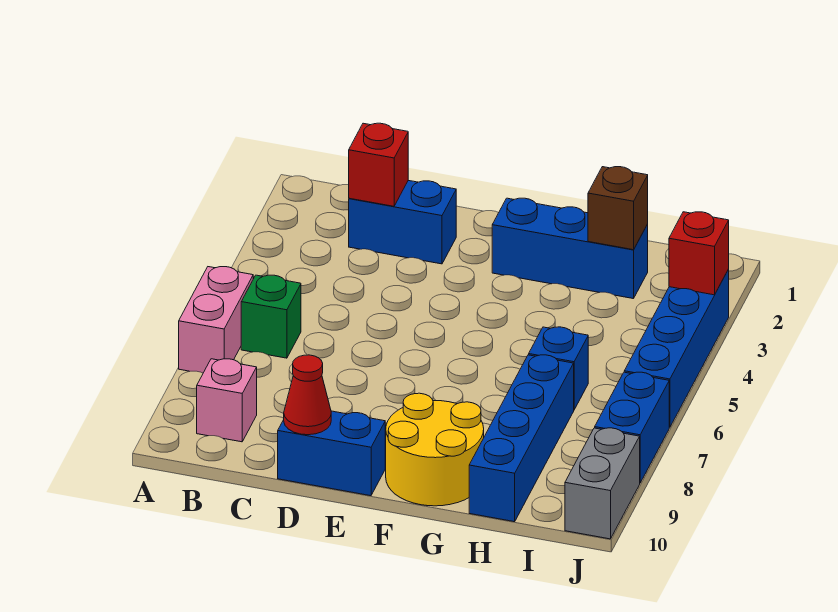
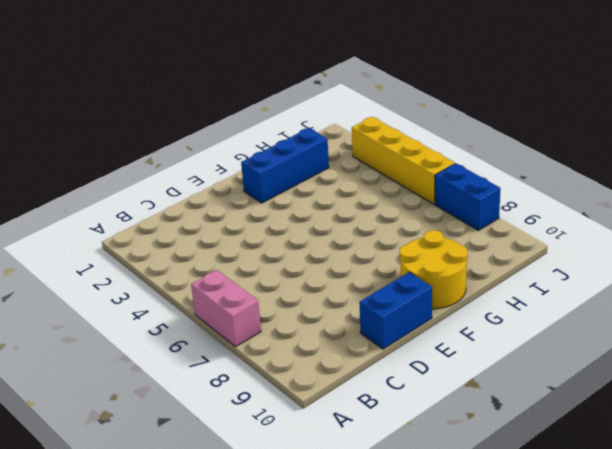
yellow 1x4 brick [352,117,455,204] -> blue 1x4 brick [624,270,729,427]
none -> green 1x1 brick [241,275,301,358]
none -> pink 1x1 brick [197,359,257,442]
none -> blue 1x2 brick [349,180,456,264]

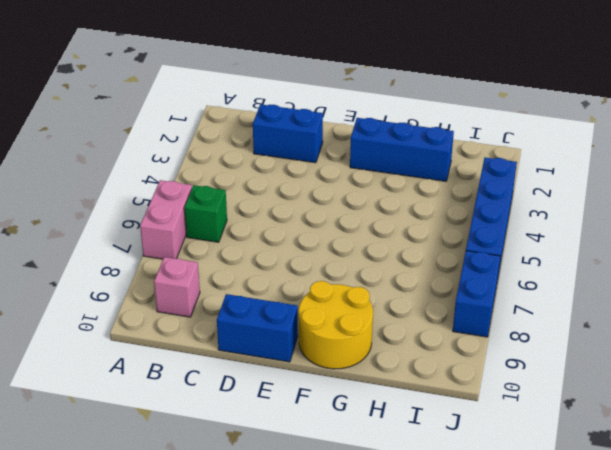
none -> blue 1x1 brick [529,327,588,409]
none -> blue 1x4 brick [469,355,574,522]
none -> grey 1x2 brick [565,428,640,539]

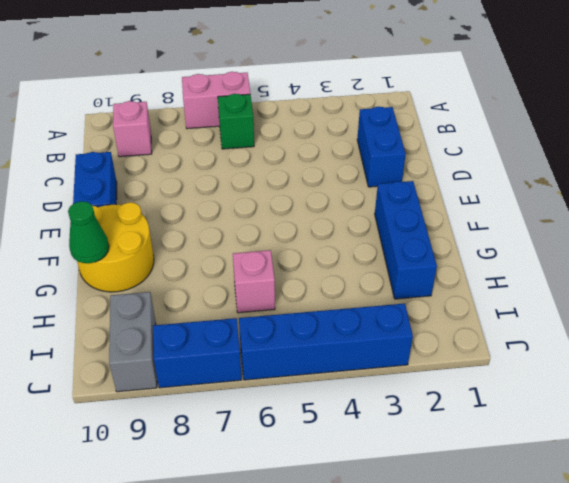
green 1x1 cone [68,201,109,263] -> none
pink 1x1 brick [233,250,275,313] -> blue 1x1 brick [529,327,588,409]
grey 1x2 brick [109,292,157,392] -> grey 1x2 brick turned to [565,428,640,539]
none -> blue 1x4 brick [469,355,574,522]
none -> red 1x1 brick [349,123,408,206]
none -> red 1x1 cone [284,355,331,435]

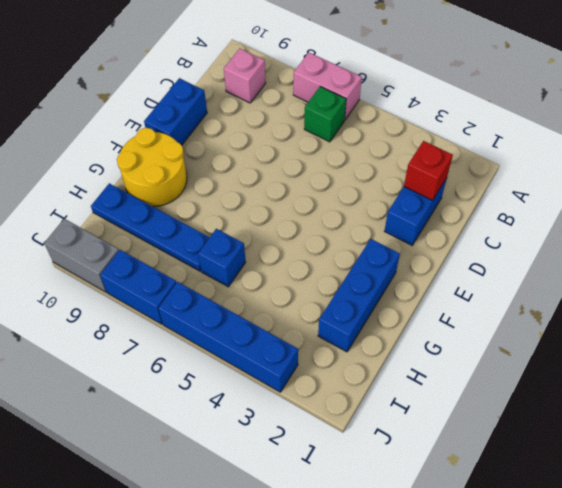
blue 1x4 plate [91,183,210,271] -> blue 1x4 brick [469,355,574,522]
none -> red 1x1 cone [284,355,331,435]
none -> brown 1x1 brick [588,167,648,250]
none -> red 1x1 brick [669,212,729,295]

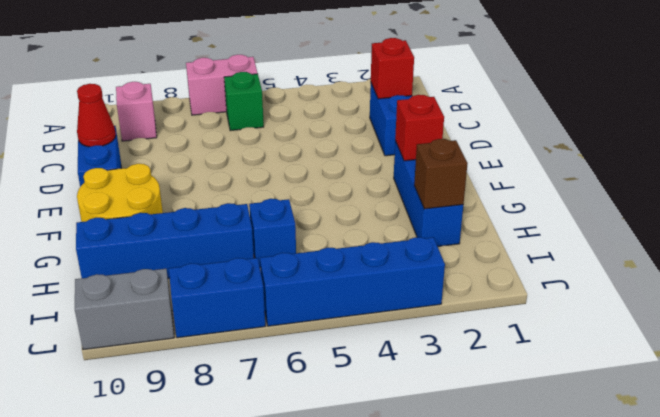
red 1x1 brick [395,95,444,161] -> red 1x1 brick moved to [669,212,729,295]

